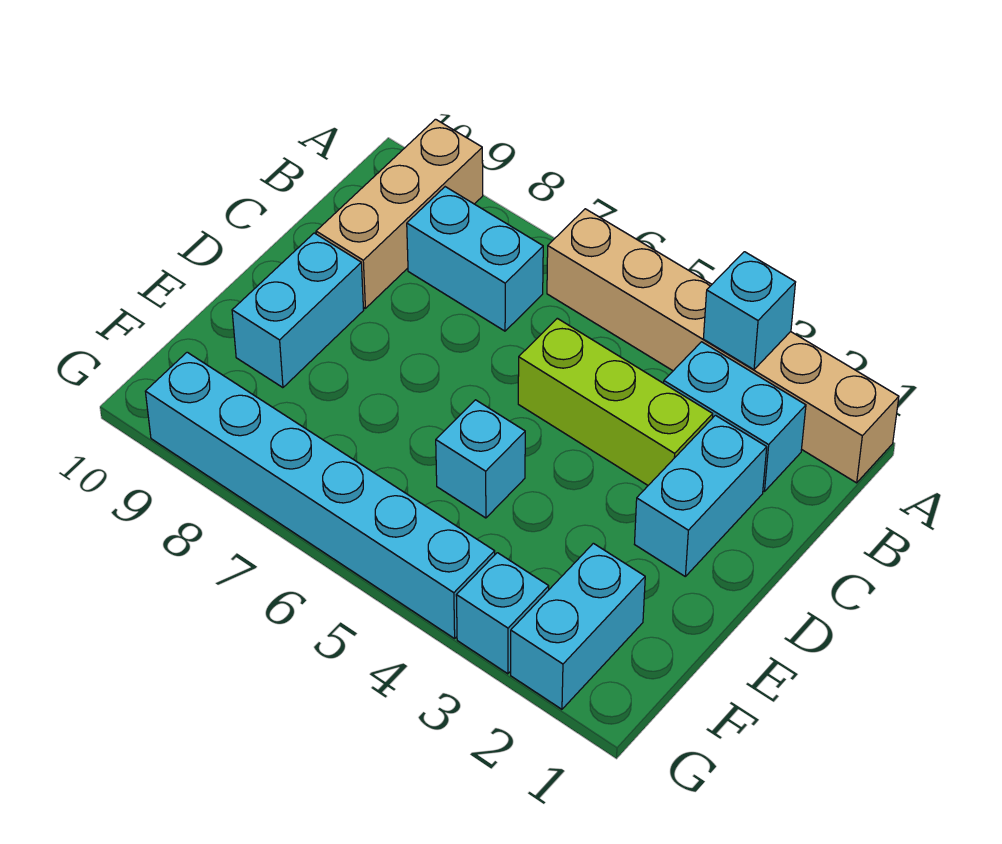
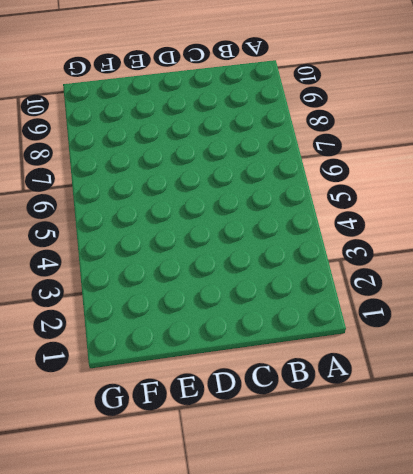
none -> tan 1x6 brick [547,209,899,483]
none -> tan 1x3 brick [316,119,483,308]
none -> cyan 1x2 brick [664,342,806,491]

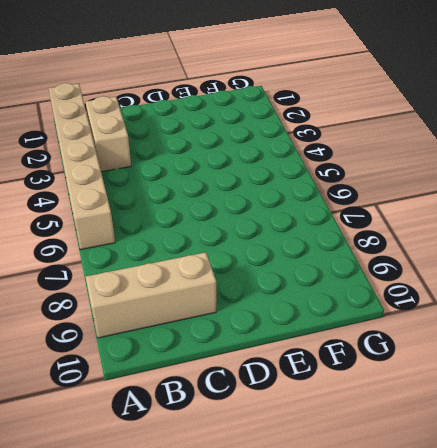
tan 1x2 brick [85,96,131,172] -> cyan 1x2 brick [664,342,806,491]
none -> cyan 1x2 brick [407,187,543,331]
none -> cyan 1x2 brick [635,415,767,576]
none -> lime 1x3 brick [518,318,713,485]

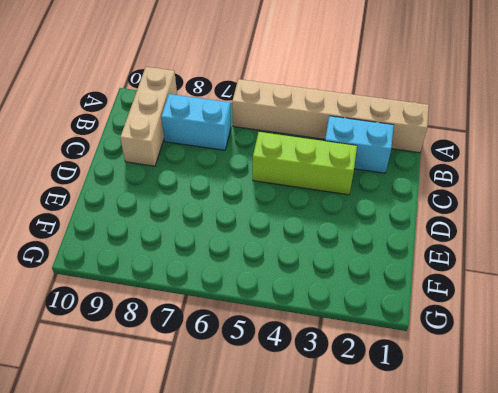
none -> cyan 1x2 brick [635,415,767,576]
none -> cyan 1x2 brick [232,233,364,388]
none -> cyan 1x1 brick [436,400,525,518]

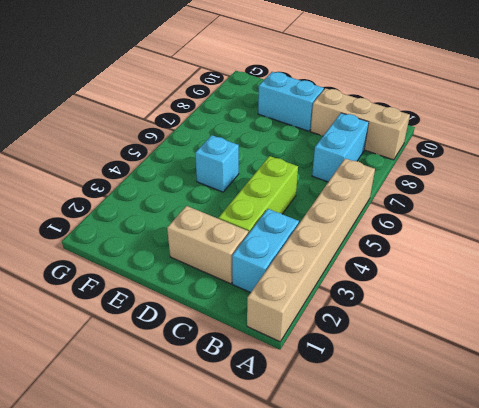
tan 1x2 brick [167,206,248,284] -> cyan 1x2 brick [635,415,767,576]
none -> cyan 1x2 brick [511,543,645,709]
none -> cyan 1x1 brick [456,553,549,674]
none -> cyan 1x6 brick [145,352,495,639]

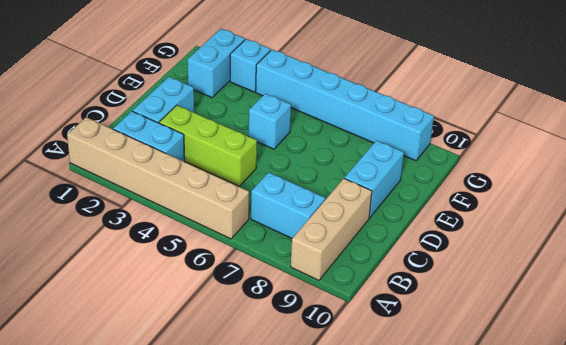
none -> cyan 1x1 brick [703,252,796,370]

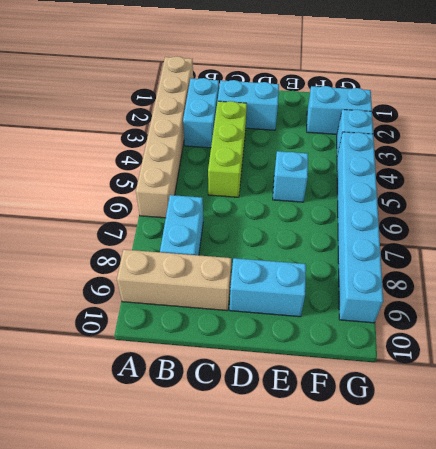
none -> cyan 1x1 brick [703,252,796,370]

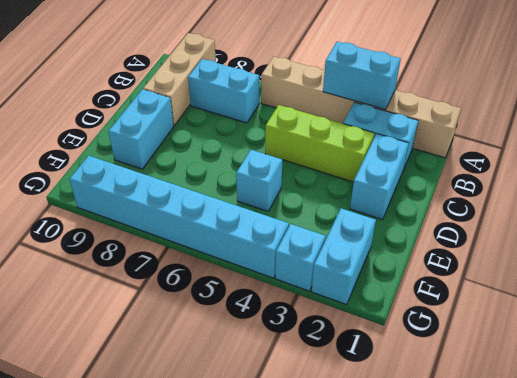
cyan 1x2 brick [323,42,401,109] -> cyan 1x1 brick [703,252,796,370]

